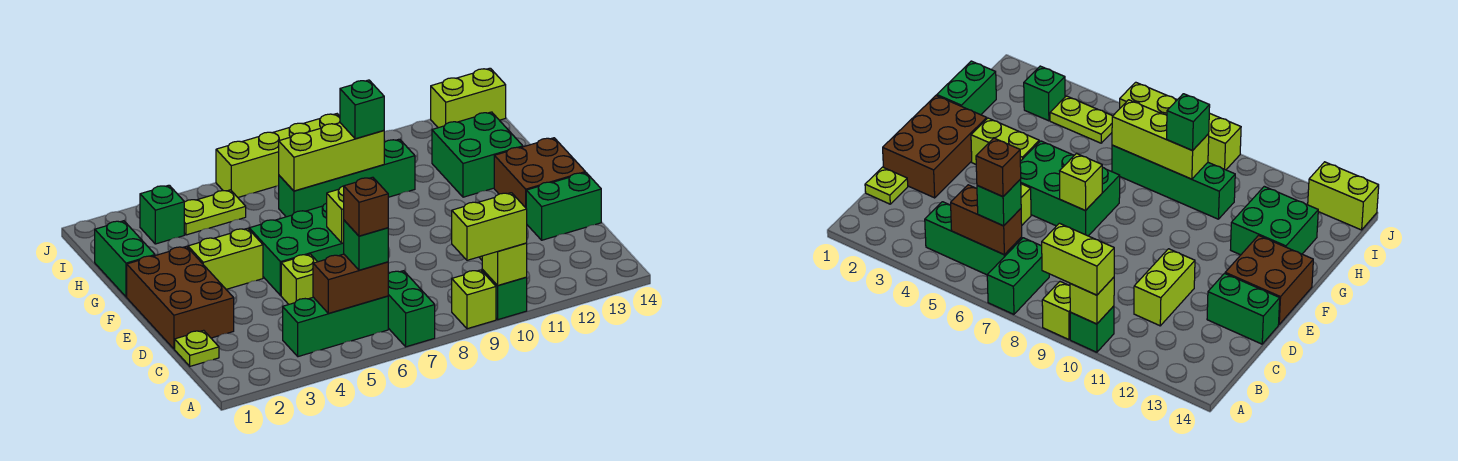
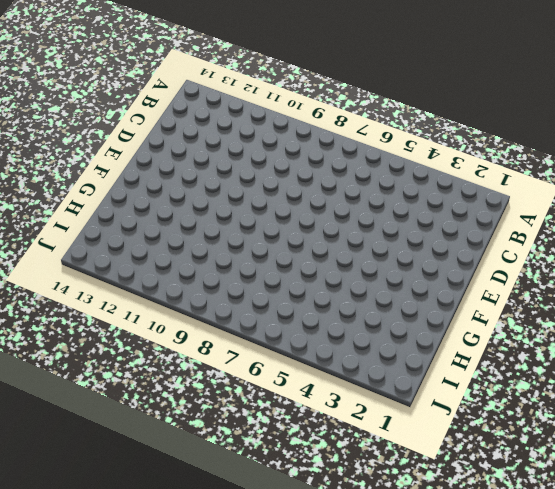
none -> green 1x2 brick [388,271,435,347]
none -> lime 1x1 brick [452,270,496,329]
none -> green 1x1 brick [482,270,527,320]

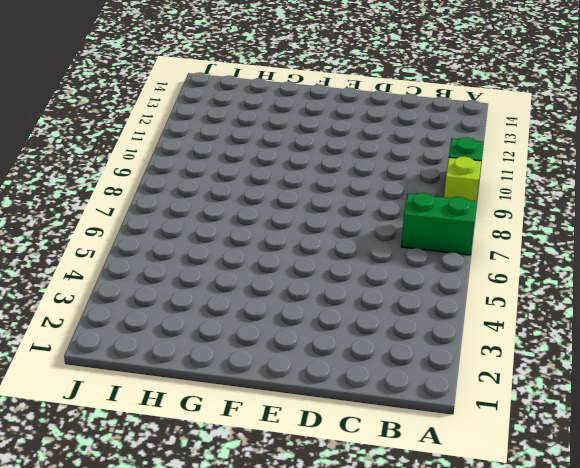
none -> green 1x3 brick [283,296,388,357]
none -> lime 1x1 plate [175,330,219,366]
none -> lime 1x2 brick [1134,249,1195,326]

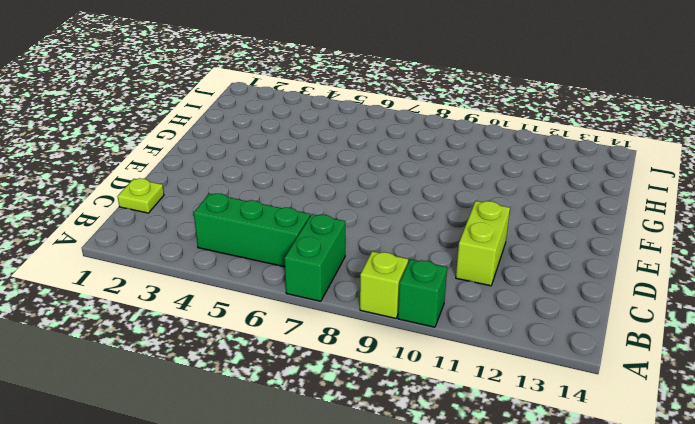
none -> brown 2x3 brick [127,246,234,349]
none -> lime 1x1 brick [281,254,317,304]
none -> green 1x2 brick [526,173,601,240]

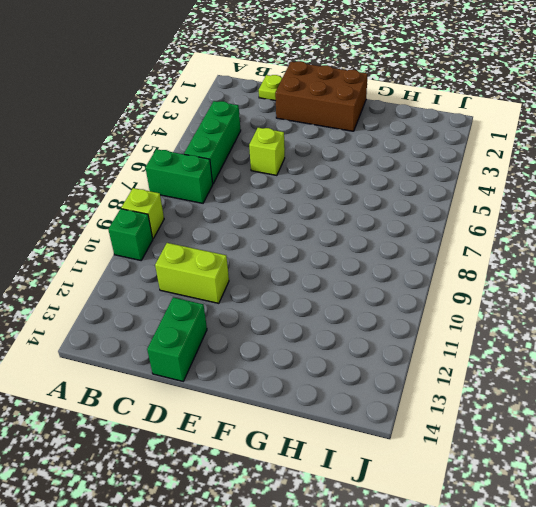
none -> green 2x3 brick [249,203,344,295]
none -> brown 2x2 brick [494,138,585,208]
none -> lime 1x2 brick [188,228,263,289]

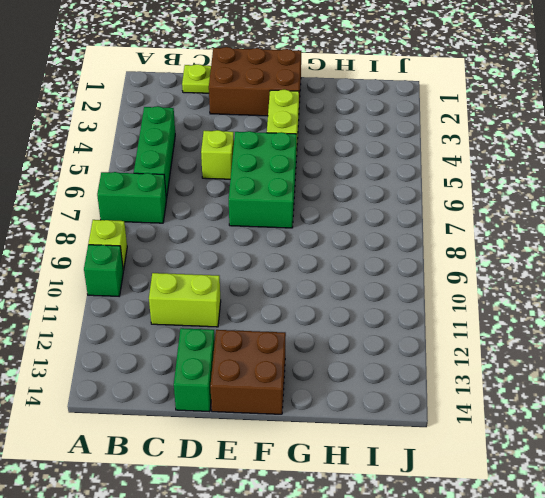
none -> green 1x2 brick [95,221,155,297]
none -> green 2x2 brick [432,112,523,197]
none -> green 1x4 brick [279,139,415,217]

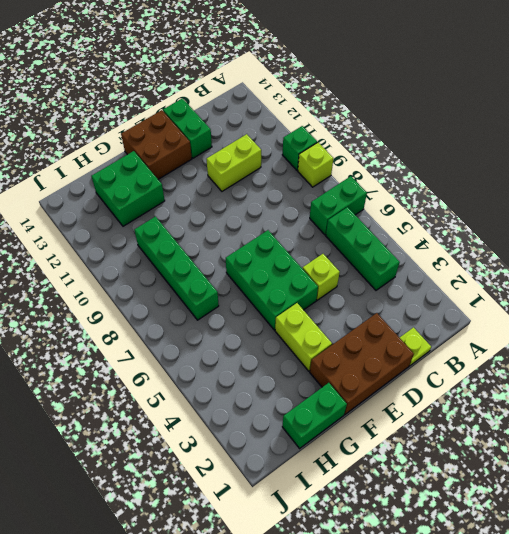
none -> green 1x1 brick [140,185,184,244]
none -> lime 1x2 plate [184,190,246,235]
none -> lime 1x4 brick [216,114,340,197]

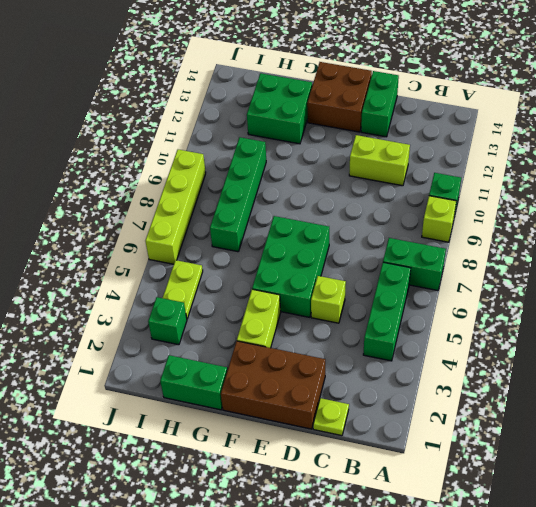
none -> lime 1x2 brick [431,68,506,128]
none -> lime 1x1 brick [482,243,527,286]
none -> brown 1x2 brick [313,254,388,313]

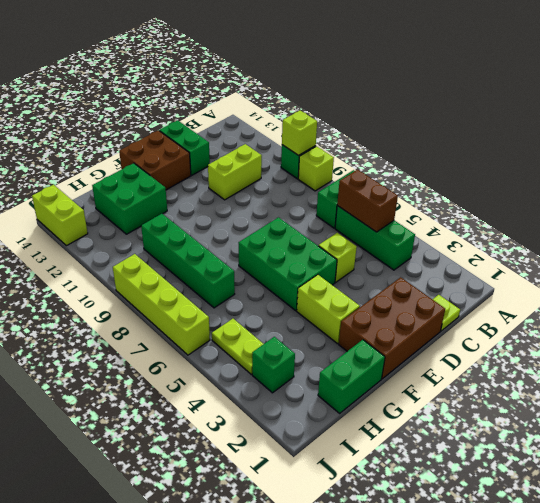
none -> lime 1x1 brick [327,186,344,243]
none -> lime 1x3 brick [279,123,384,191]
none -> lime 1x2 brick [452,193,527,260]

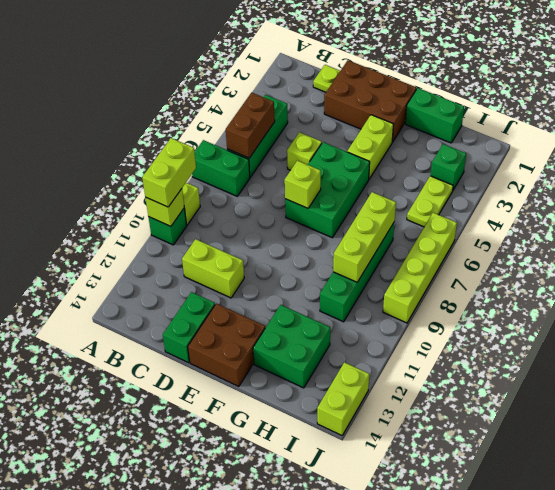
none -> green 1x1 brick [344,220,388,270]
none -> green 1x1 brick [340,80,384,139]
none -> brown 1x1 brick [344,177,388,236]

